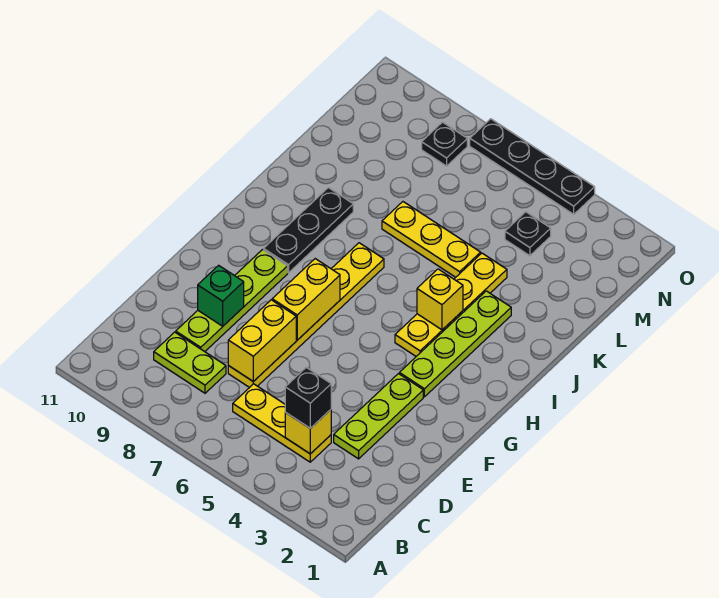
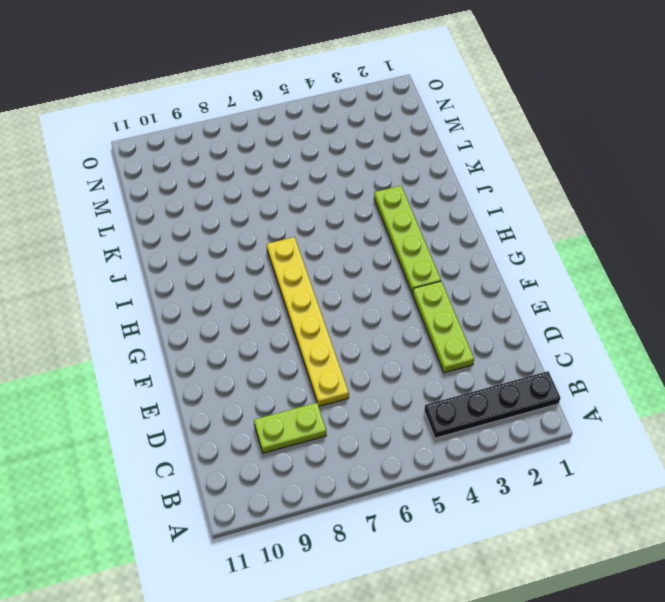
black 1x4 plate [424,371,561,438] -> black 1x4 plate moved to [470,119,595,214]
none -> yellow 1x3 plate [233,384,331,462]
none -> lime 1x4 plate [176,250,288,352]
none -> yellow 1x4 plate [395,253,507,356]

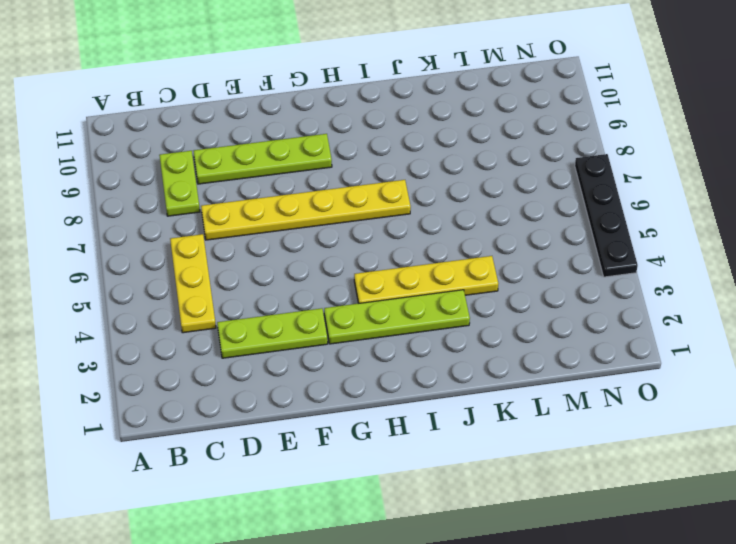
none -> black 1x3 plate [264,188,353,273]
none -> yellow 1x3 plate [382,202,481,277]
none -> black 1x1 plate [505,212,551,256]

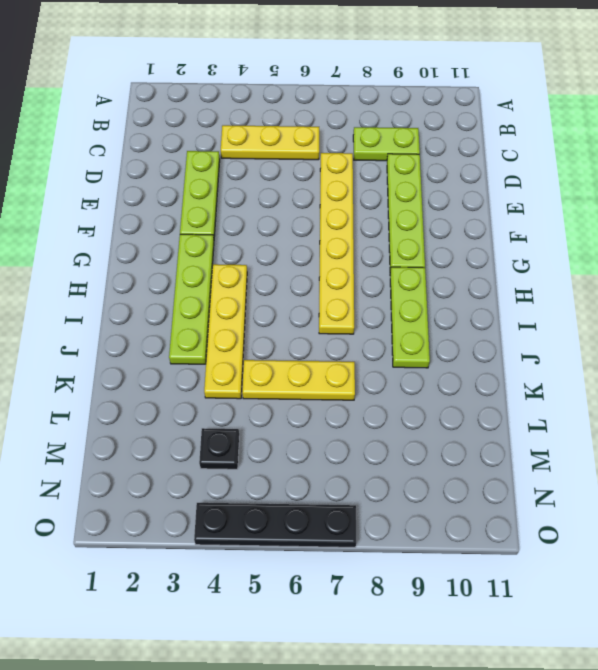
lime 1x3 plate [390,267,430,368] -> black 1x3 plate [264,188,353,273]
none -> black 1x1 plate [422,122,467,166]
none -> yellow 1x1 brick [285,410,331,454]
none -> yellow 1x2 brick [228,300,296,382]

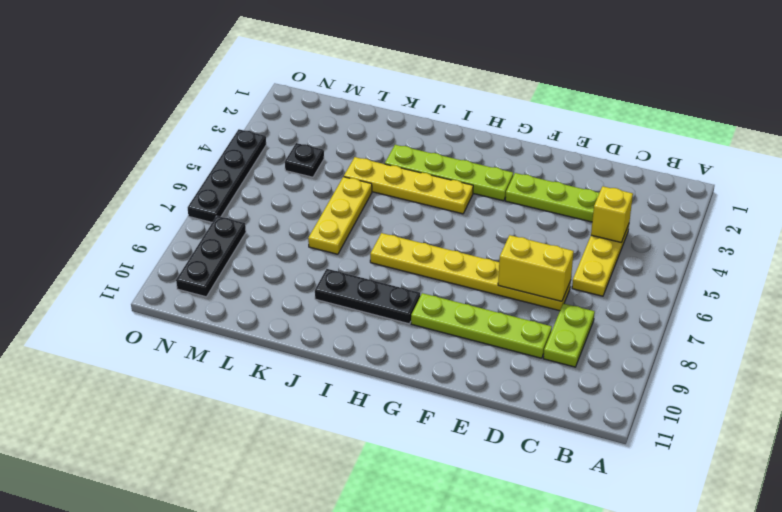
black 1x3 plate [176,216,246,297] -> black 1x1 plate [422,122,467,166]
none -> green 1x1 brick [198,265,244,326]
none -> yellow 1x2 brick [272,259,340,340]
none -> yellow 1x1 brick [417,269,463,330]

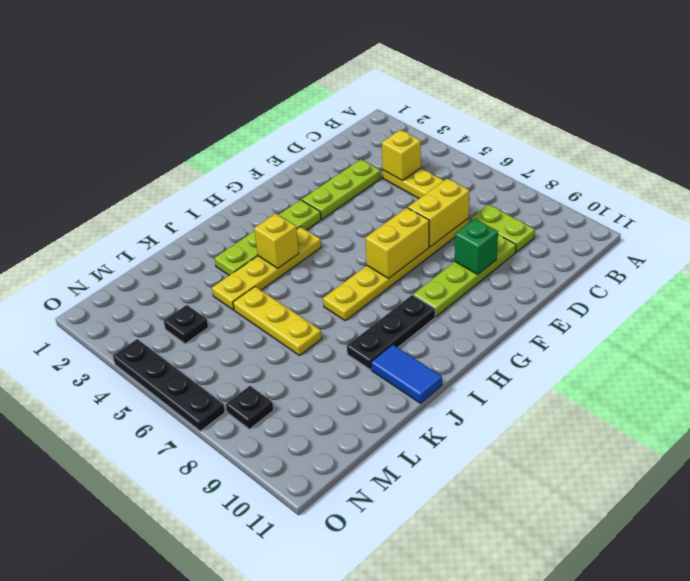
blue 1x2 tile [371,345,442,403] -> none
none -> black 1x1 brick [285,367,331,428]

